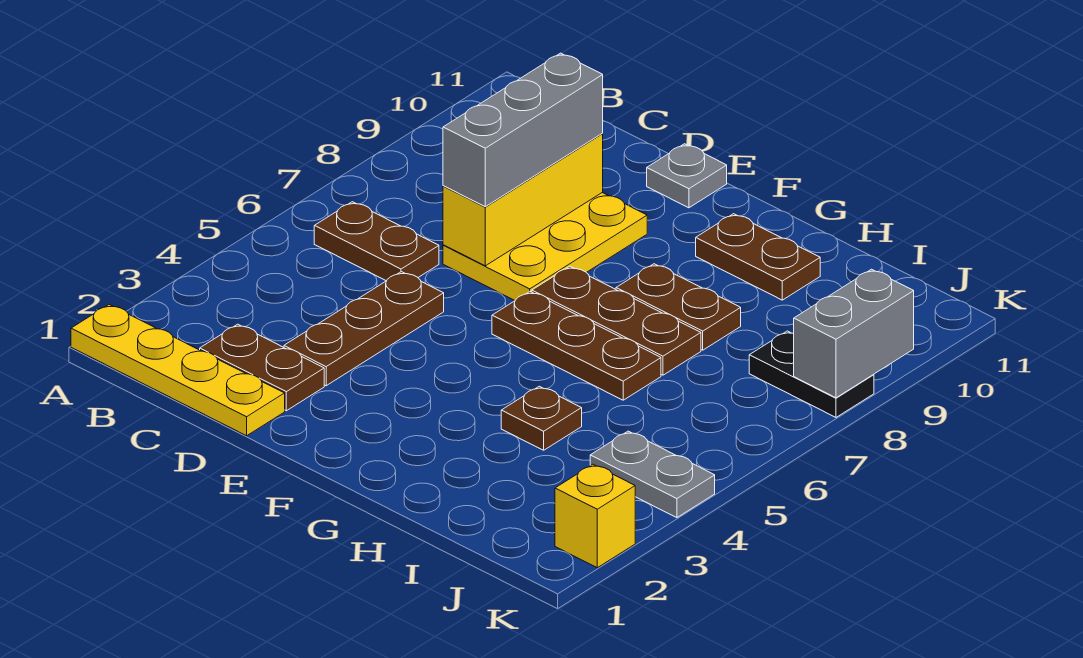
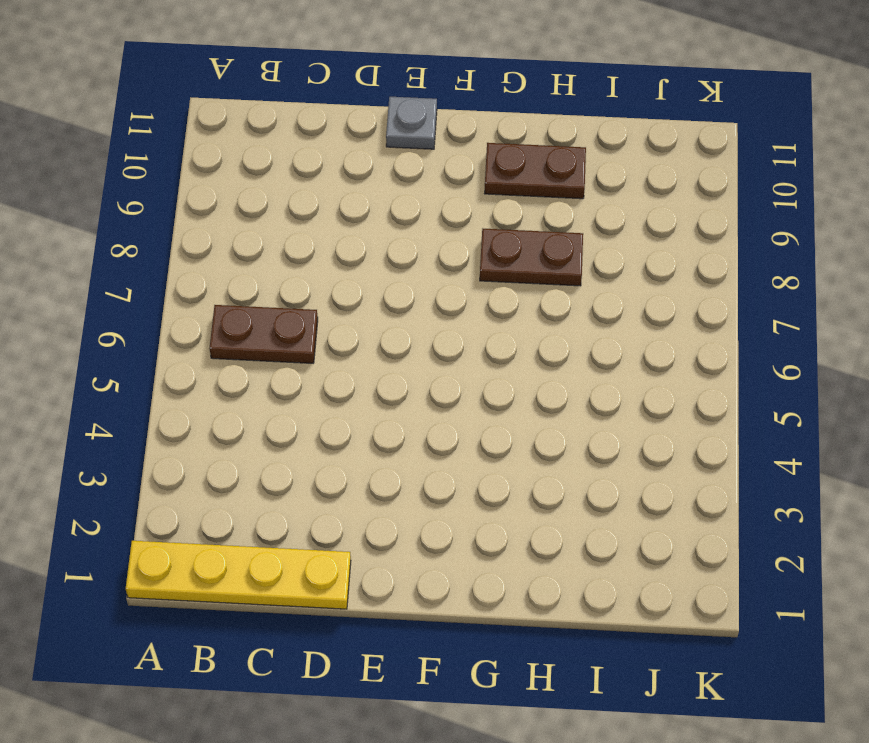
none -> brown 1x2 plate [200,324,324,411]
none -> brown 1x3 plate [284,272,444,386]
none -> yellow 2x3 plate [443,192,647,300]

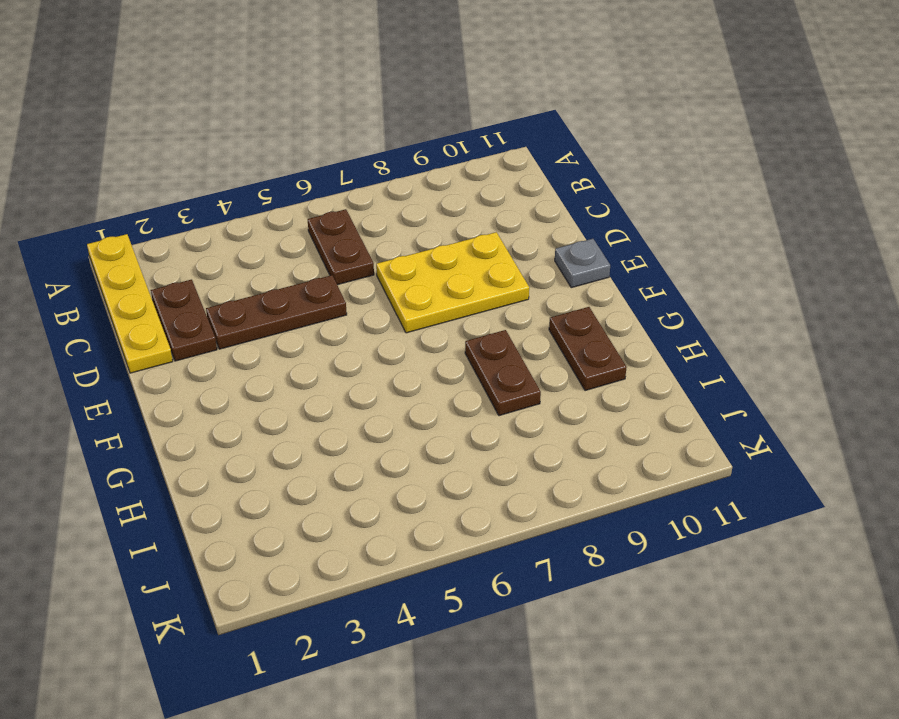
none -> brown 1x3 plate [492,292,661,400]
none -> brown 1x3 plate [532,266,701,375]
none -> brown 1x1 plate [501,386,582,450]

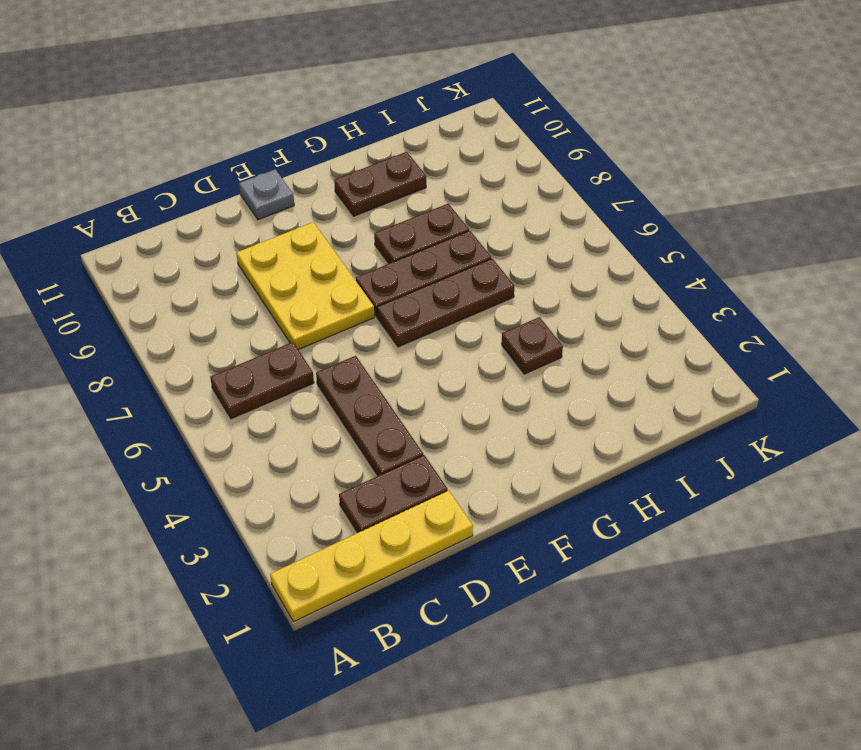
none -> grey 1x2 plate [590,431,715,518]
none -> black 1x2 plate [749,331,874,417]
none -> yellow 1x1 brick [555,464,635,568]

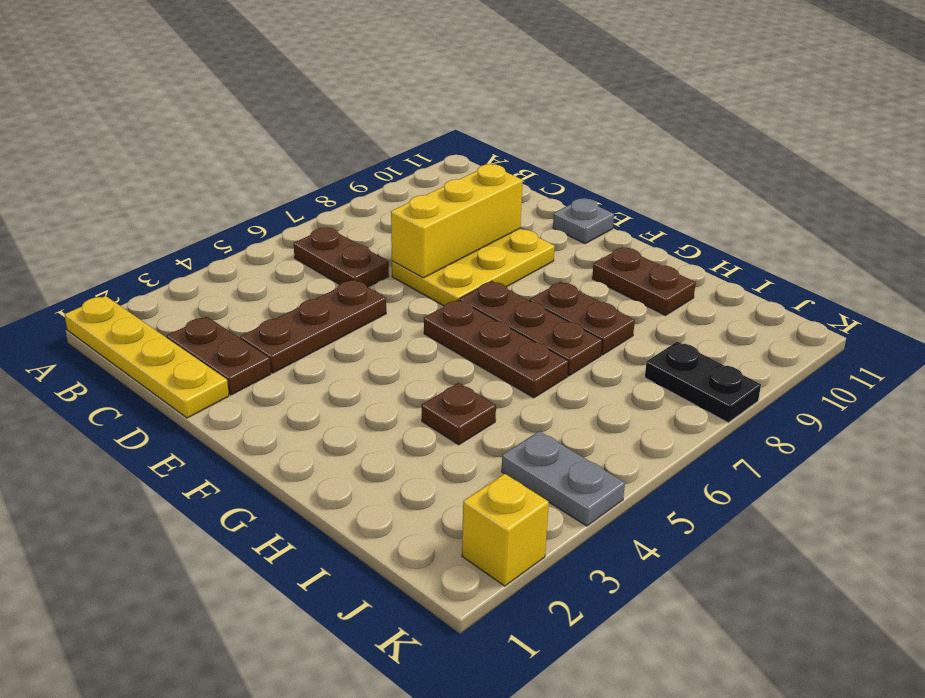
none -> grey 1x2 brick [794,269,914,398]
none -> grey 1x3 brick [443,53,603,207]

